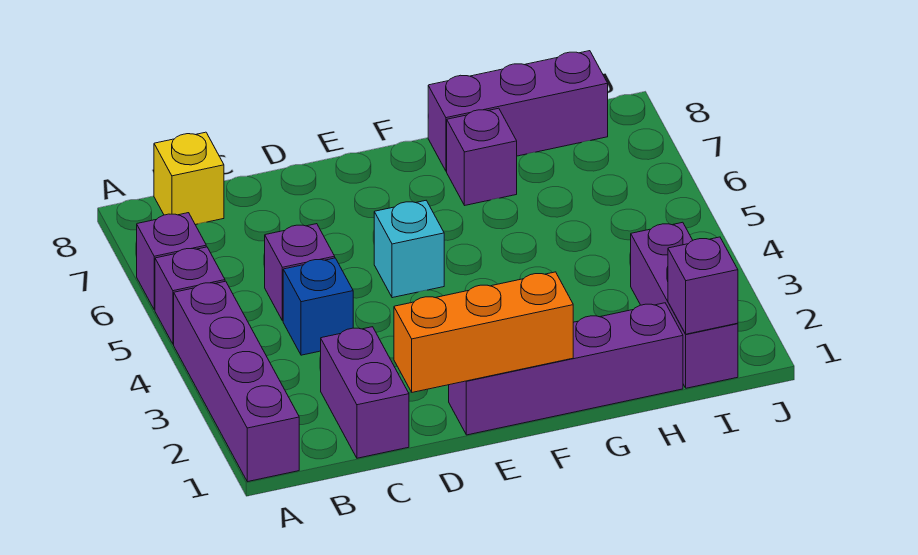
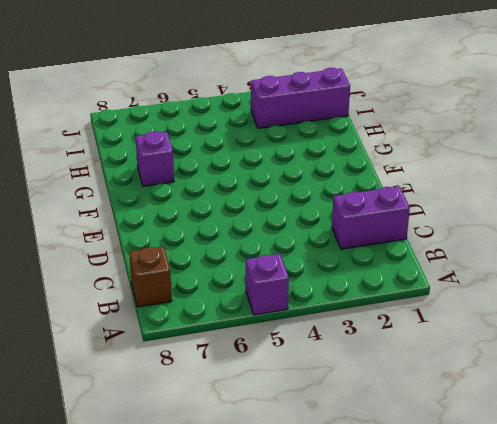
brown 1x1 brick [129,246,172,307] -> yellow 1x1 brick [154,132,224,225]
none -> purple 1x4 brick [174,281,299,482]
none -> purple 1x1 brick [137,213,206,310]
none -> blue 1x1 brick [283,258,353,355]

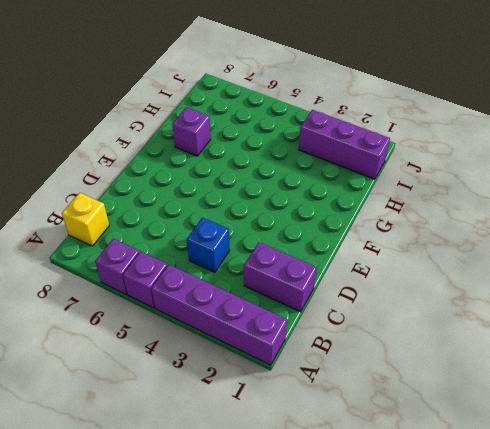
none -> purple 1x1 brick [265,224,335,321]
none -> purple 1x4 brick [449,303,683,435]
none -> cyan 1x1 brick [374,201,444,298]

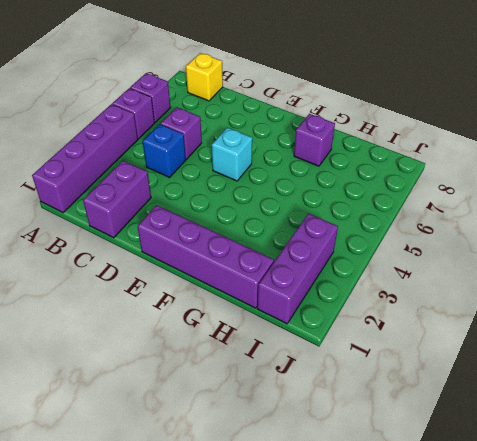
none -> purple 1x3 brick [428,51,608,171]
none -> orange 1x3 brick [394,272,573,392]
none -> purple 1x1 brick [668,237,738,334]

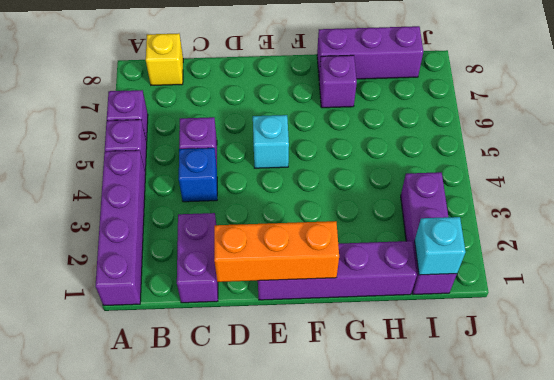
cyan 1x1 brick [415,217,466,275] -> purple 1x1 brick [668,237,738,334]

